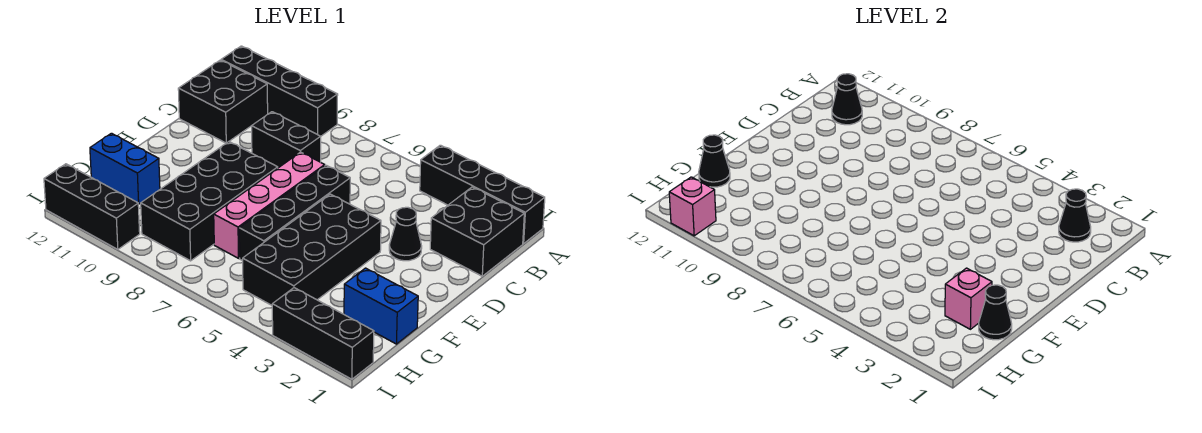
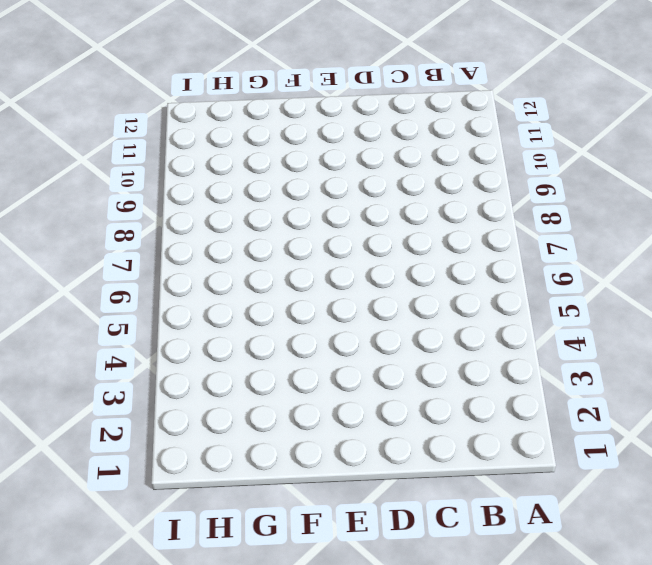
none -> black 1x4 brick [420,145,545,244]
none -> black 1x4 brick [221,46,338,136]
none -> black 2x2 brick [430,187,524,276]

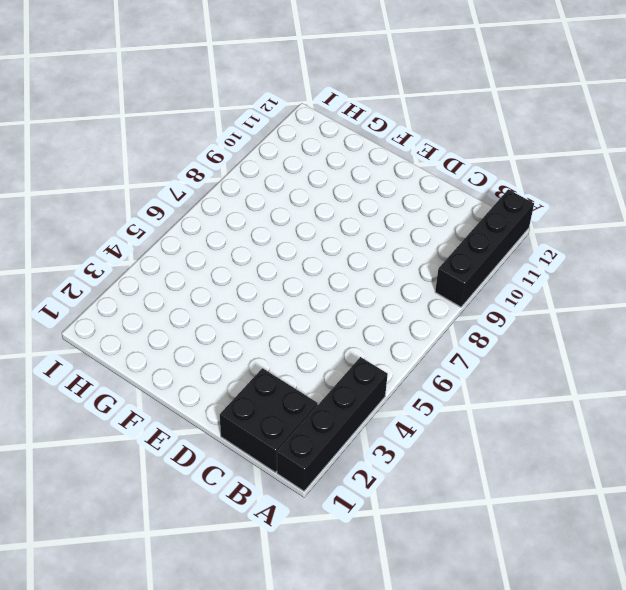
none -> black 2x2 brick [178,60,268,143]
none -> black 1x2 brick [252,112,321,168]
none -> black 1x1 cone [389,207,422,261]

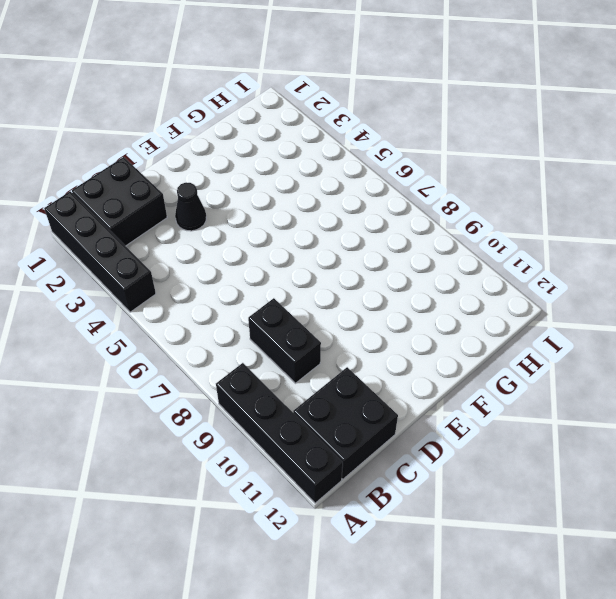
none -> black 1x4 brick [239,165,350,261]
none -> pink 1x4 brick [214,152,325,258]
none -> black 2x4 brick [243,194,381,305]

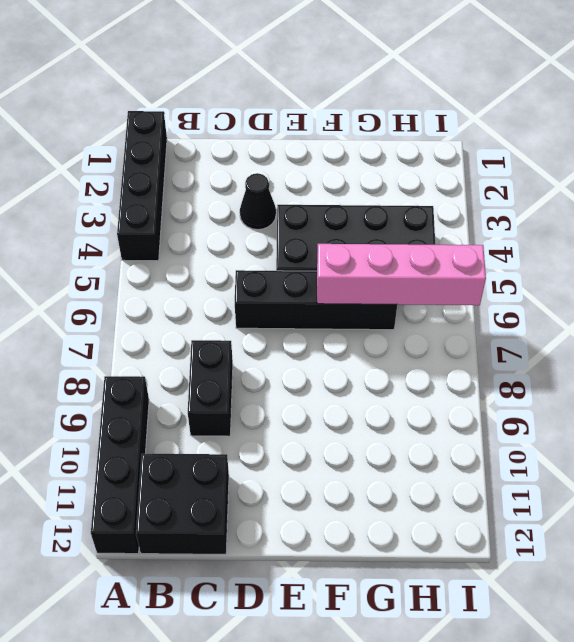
pink 1x4 brick [317,244,486,305] -> pink 1x4 brick moved to [214,152,325,258]
none -> black 2x2 brick [430,187,524,276]
none -> black 2x4 brick [141,142,278,261]
none -> blue 1x2 brick [344,268,418,344]

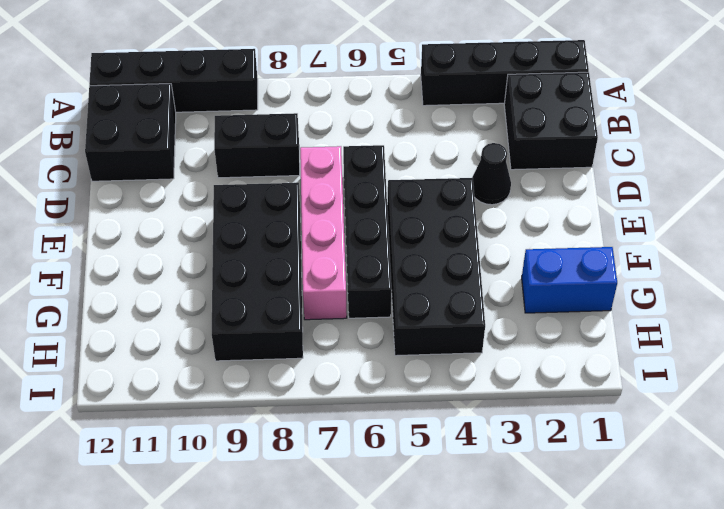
none -> blue 1x2 brick [90,133,160,204]
none -> black 1x3 brick [272,288,374,379]
none -> black 1x3 brick [44,164,140,249]

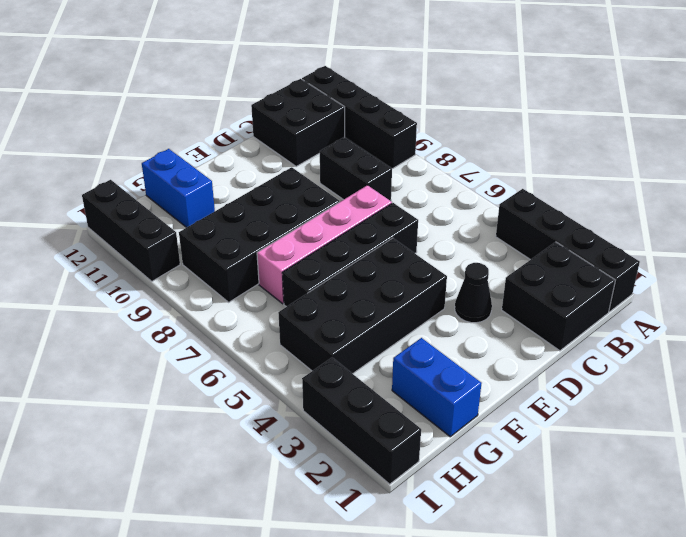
none -> black 1x1 cone [1059,189,1091,242]
none -> black 1x1 cone [832,74,862,125]
none -> black 1x1 cone [979,285,1012,340]

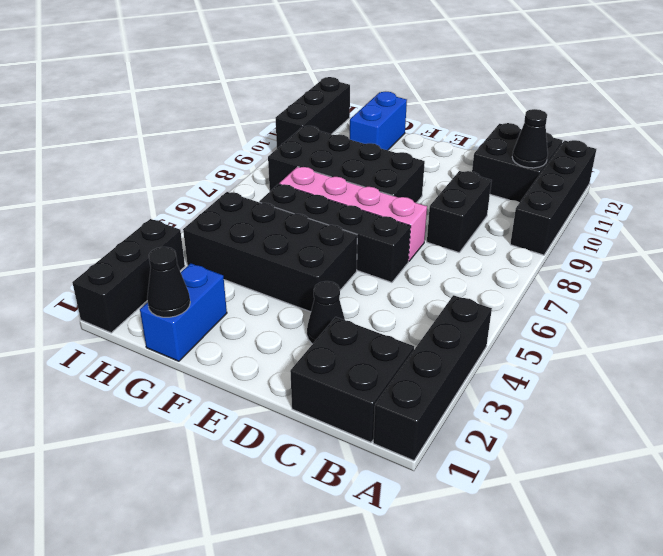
none -> black 1x1 cone [1059,189,1091,242]
none -> pink 1x1 brick [945,268,992,329]
none -> black 1x1 cone [699,135,730,187]

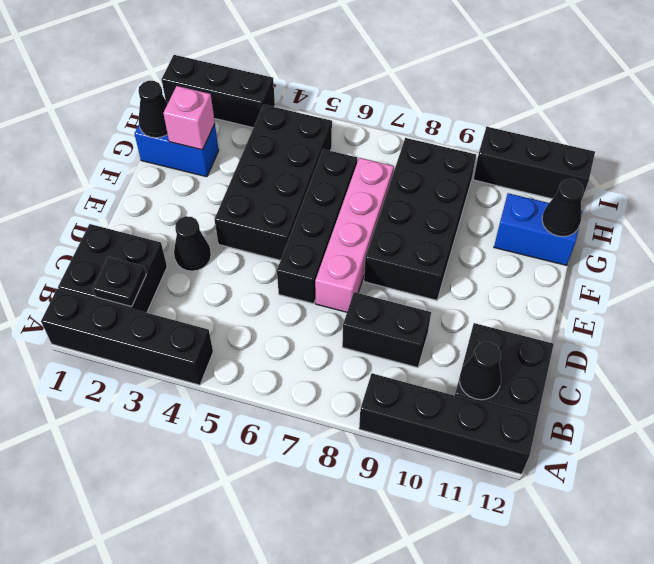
black 1x1 plate [93,257,146,307] -> black 1x1 cone [1059,189,1091,242]
none -> pink 1x1 brick [669,177,716,236]

